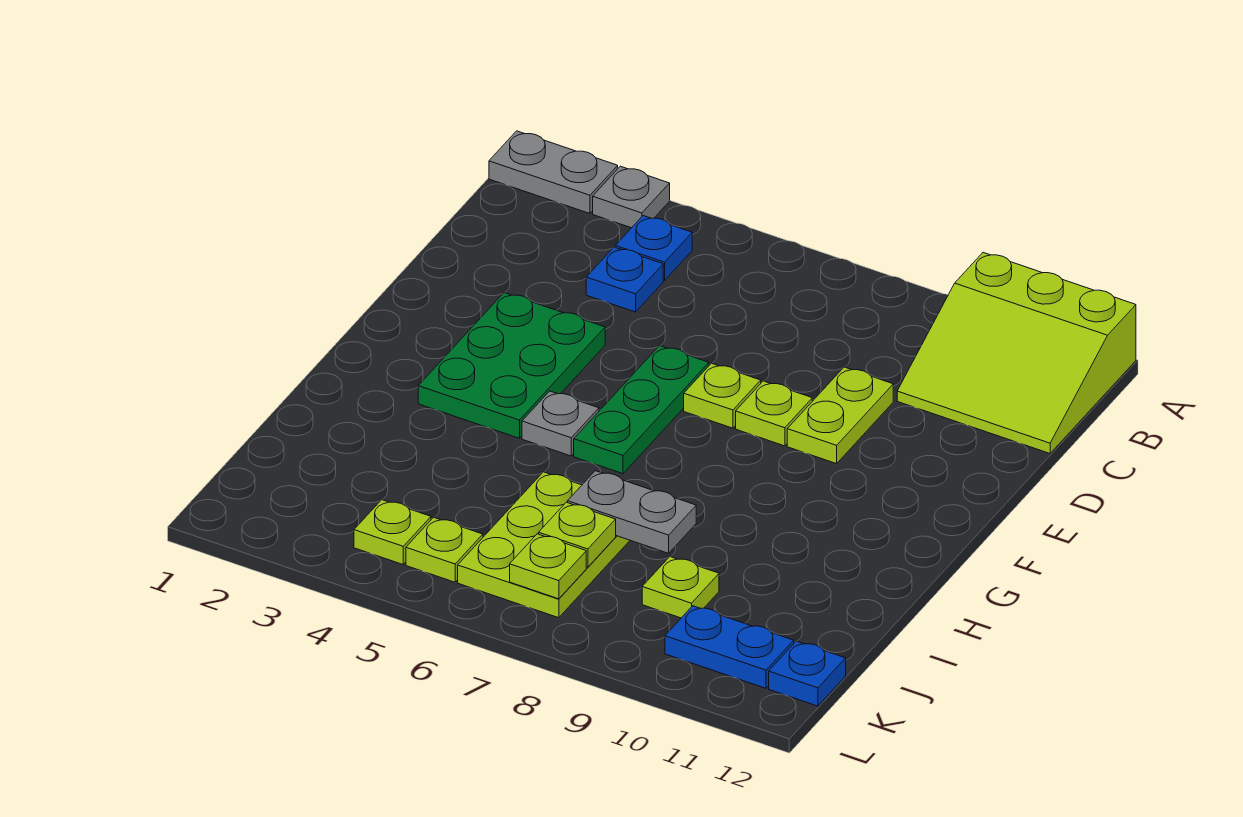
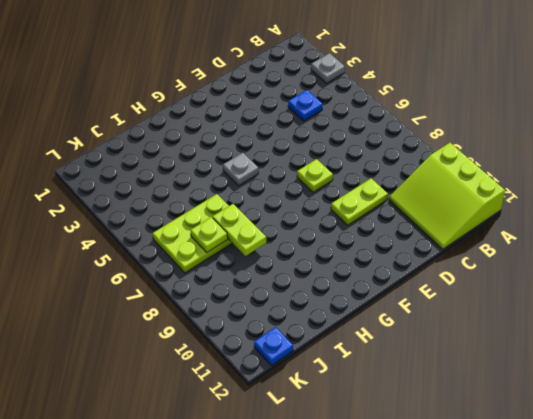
lime 1x2 plate [213,204,266,256] -> grey 1x2 plate [568,471,696,553]
none -> grey 1x2 plate [489,131,618,213]
none -> blue 1x1 plate [615,216,692,280]
none -> green 2x3 plate [418,293,605,438]

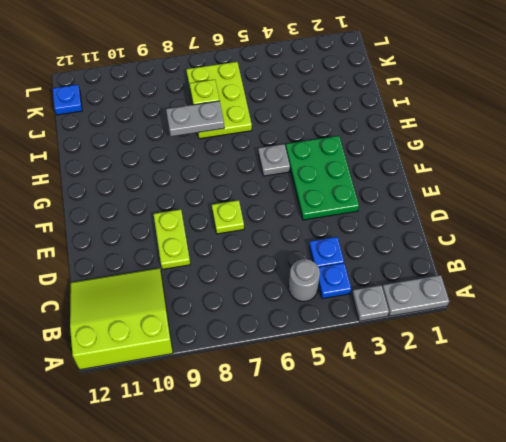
grey 1x1 round brick [289,259,320,301] -> none
none -> green 1x3 plate [574,346,709,474]
none -> lime 1x1 plate [736,381,812,446]
none -> lime 1x1 plate [642,557,719,618]

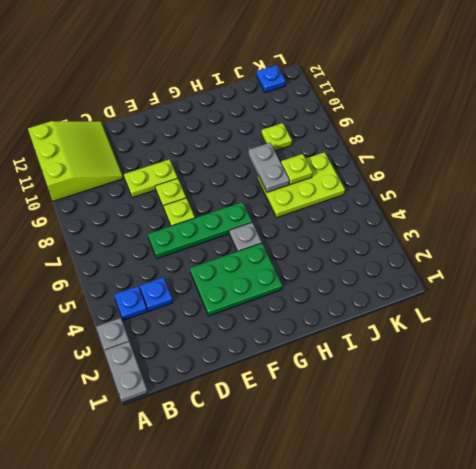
green 1x4 plate [148,202,252,259] -> green 1x3 plate [574,346,709,474]
none -> lime 1x1 plate [354,500,431,564]
none -> lime 1x1 plate [406,517,483,582]
none -> blue 1x2 plate [665,606,794,688]

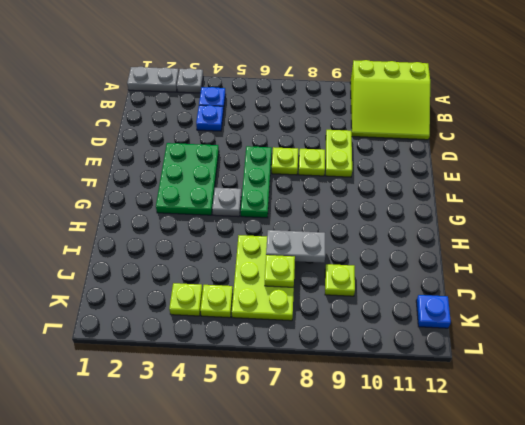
none -> blue 1x2 plate [665,606,794,688]
none -> lime 1x1 plate [510,534,586,599]

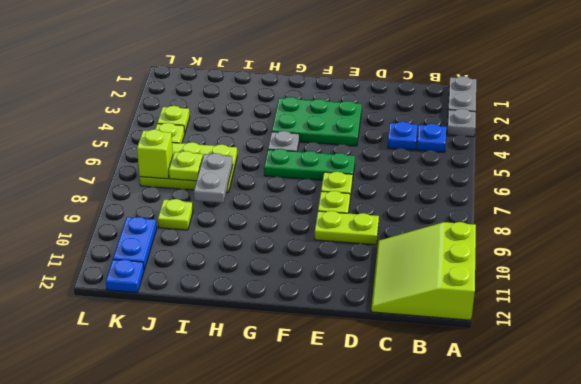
lime 1x1 brick [137,129,173,179] -> lime 1x1 plate [510,534,586,599]

